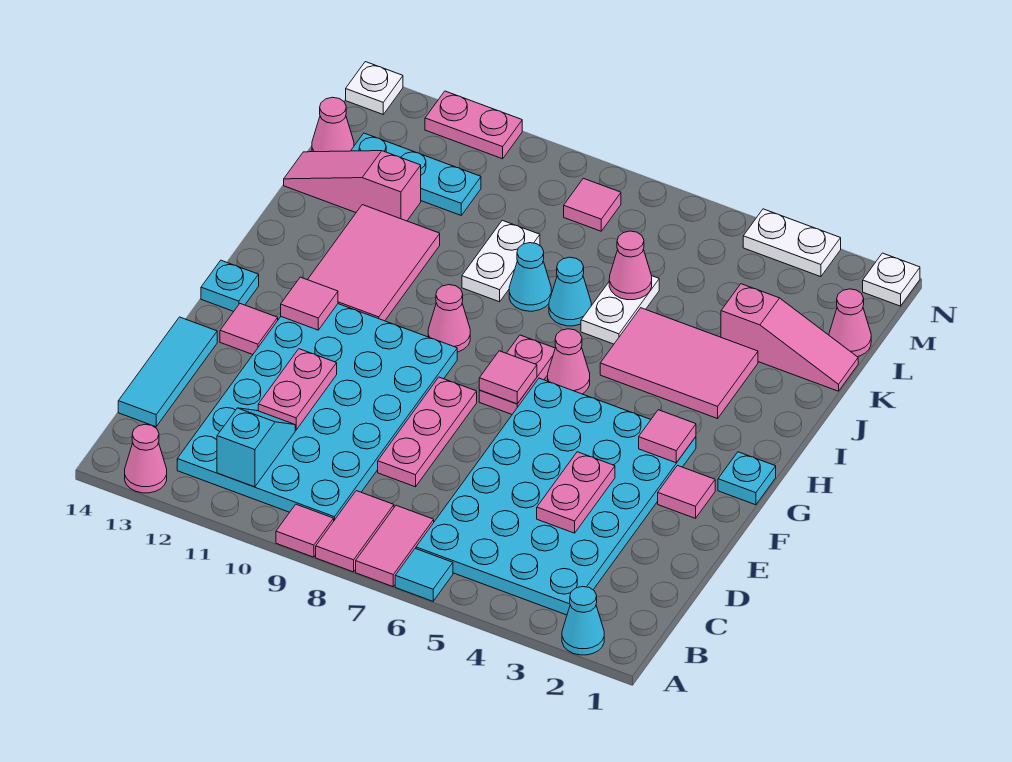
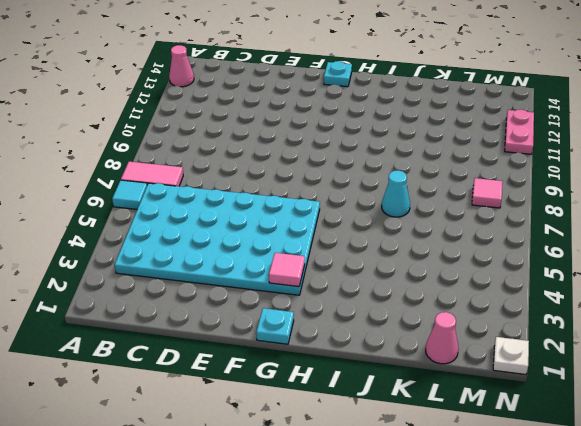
none -> cyan 1x1 cone [562,586,604,655]
none -> pink 1x2 tile [316,491,394,572]
none -> pink 1x1 tile [276,504,334,557]
none -> cyan 4x6 plate [177,304,457,520]

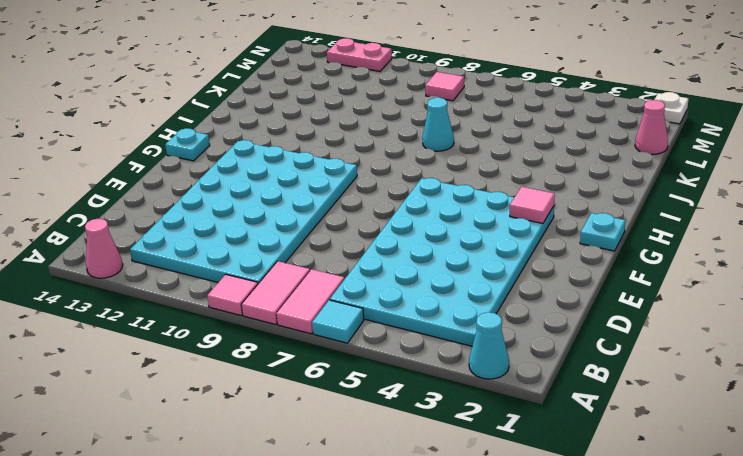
none -> cyan 1x3 tile [118,317,217,427]
none -> pink 1x3 plate [378,377,477,487]
none -> pink 1x1 tile [658,466,715,518]
none -> pink 1x1 tile [220,304,278,354]

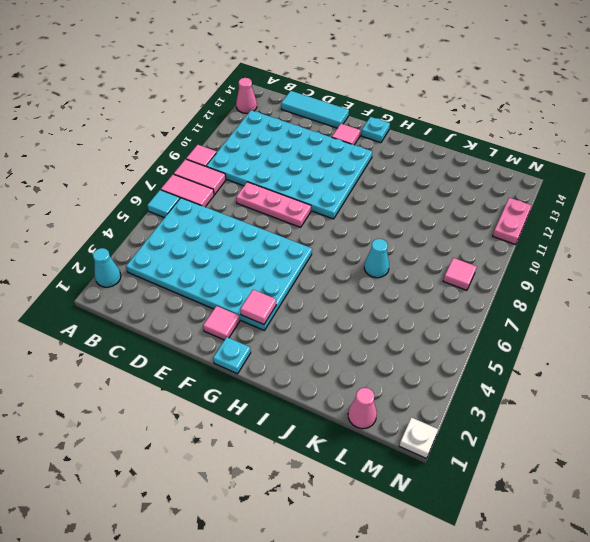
none -> pink 1x2 plate [479,335,555,414]
none -> pink 1x1 cone [548,329,590,394]
none -> pink 1x1 cone [428,285,470,352]
none -> pink 2x3 tile [308,205,440,321]

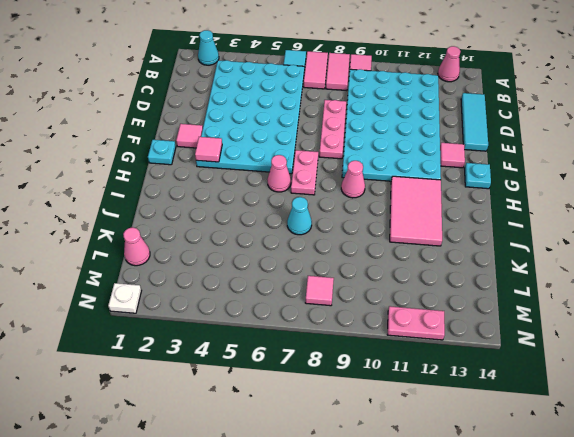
none -> pink 2x3 tile [600,308,758,419]
none -> white 1x2 plate [581,276,659,344]
none -> cyan 1x1 cone [509,243,551,311]
none -> white 1x2 plate [462,220,540,302]

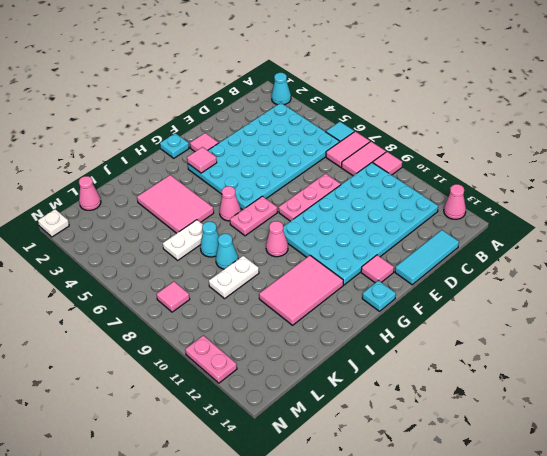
none -> pink 1x3 slope [721,284,858,391]
none -> pink 1x3 slope [284,151,421,221]
none -> cyan 1x3 plate [351,133,481,215]
none -> pink 1x1 cone [312,97,354,152]

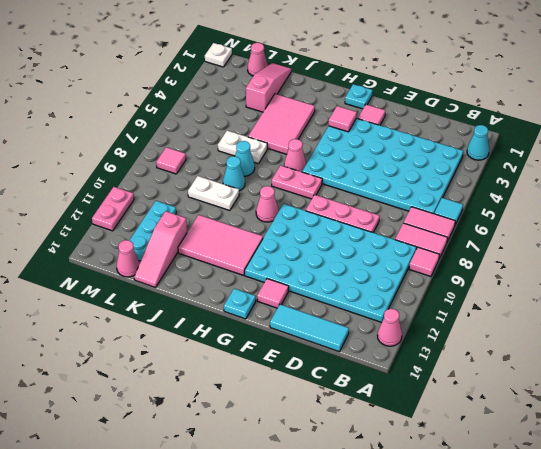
none -> white 1x2 plate [743,209,841,277]
none -> white 1x1 plate [346,62,403,114]
none -> cyan 1x2 slope [217,408,295,487]
none -> pink 1x2 plate [537,452,615,533]

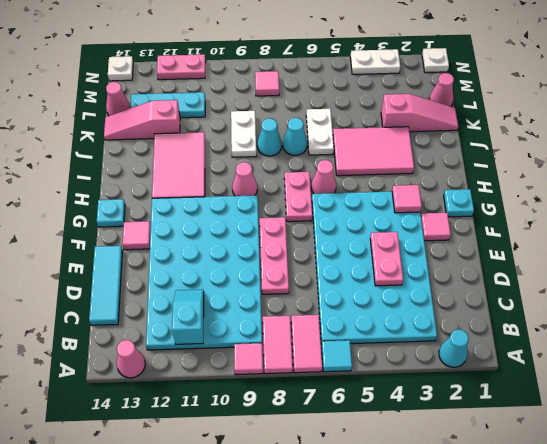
none -> pink 1x2 plate [258,349,337,430]
none -> pink 1x1 tile [479,351,537,404]
none -> pink 1x1 tile [281,277,338,330]
none -> pink 1x1 cone [609,231,652,300]

